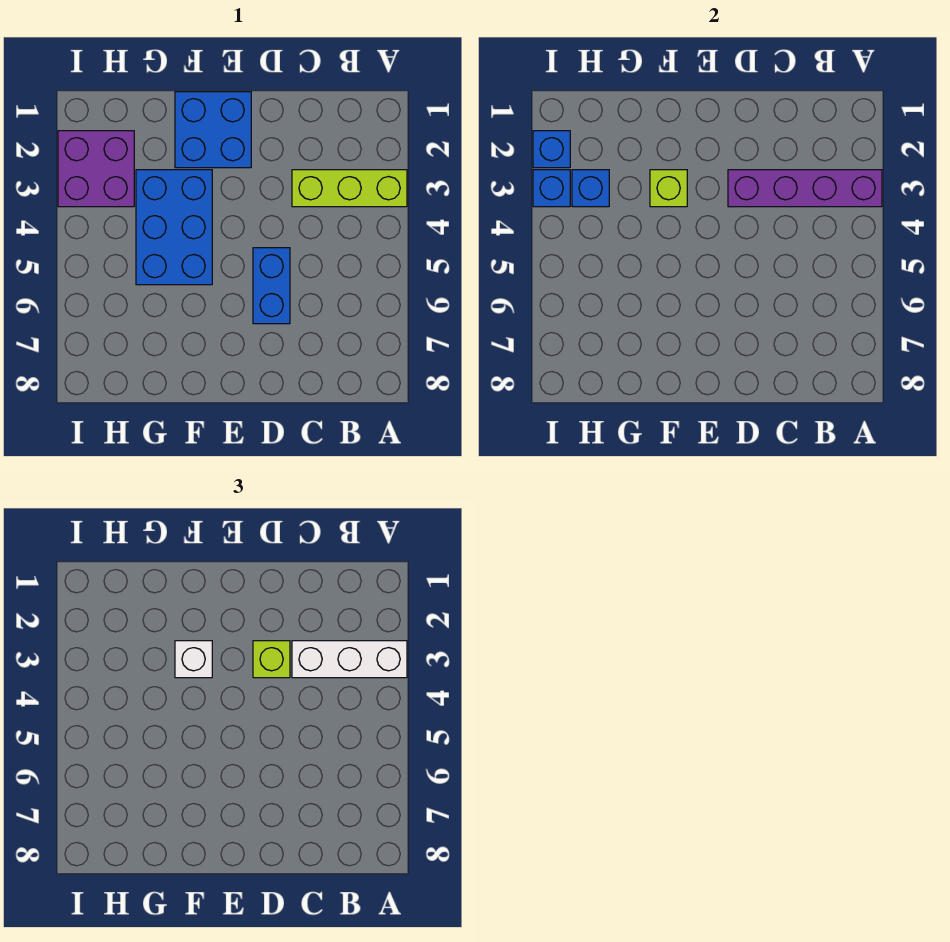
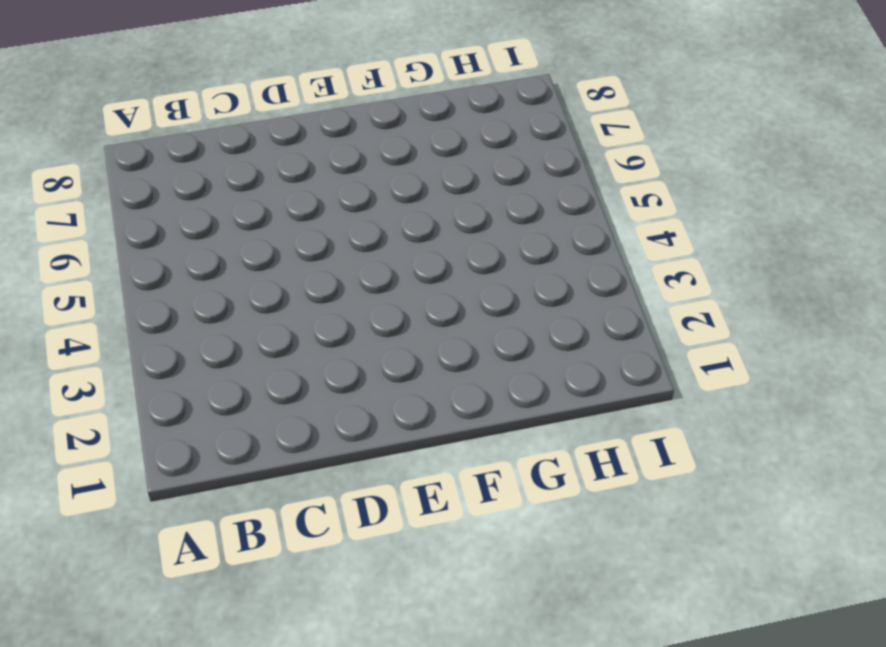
none -> lime 1x3 brick [292,170,407,207]
none -> blue 1x2 brick [253,248,290,324]
none -> blue 2x2 brick [175,92,251,168]

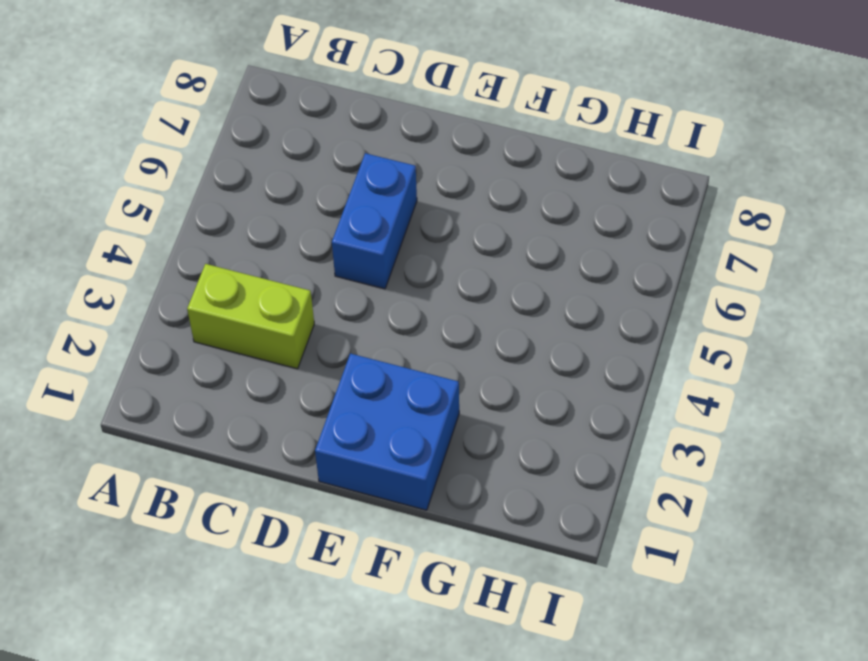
lime 1x2 brick [187,264,314,369] -> lime 1x3 brick [292,170,407,207]
none -> blue 2x3 brick [136,170,212,285]
none -> purple 2x2 brick [58,131,134,207]
none -> purple 1x4 brick [728,170,882,207]

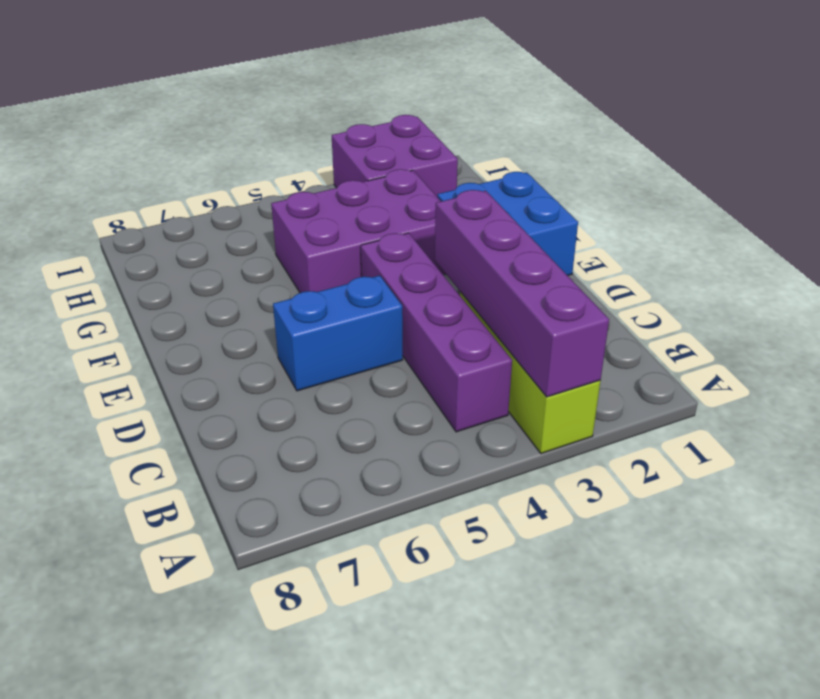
purple 1x4 brick [361,233,512,432] -> none
purple 2x3 brick [271,169,445,293] -> blue 2x3 brick [136,170,212,285]
none -> lime 1x1 brick [650,170,687,207]
none -> blue 1x1 brick [572,170,609,207]
none -> blue 1x1 brick [533,131,570,168]

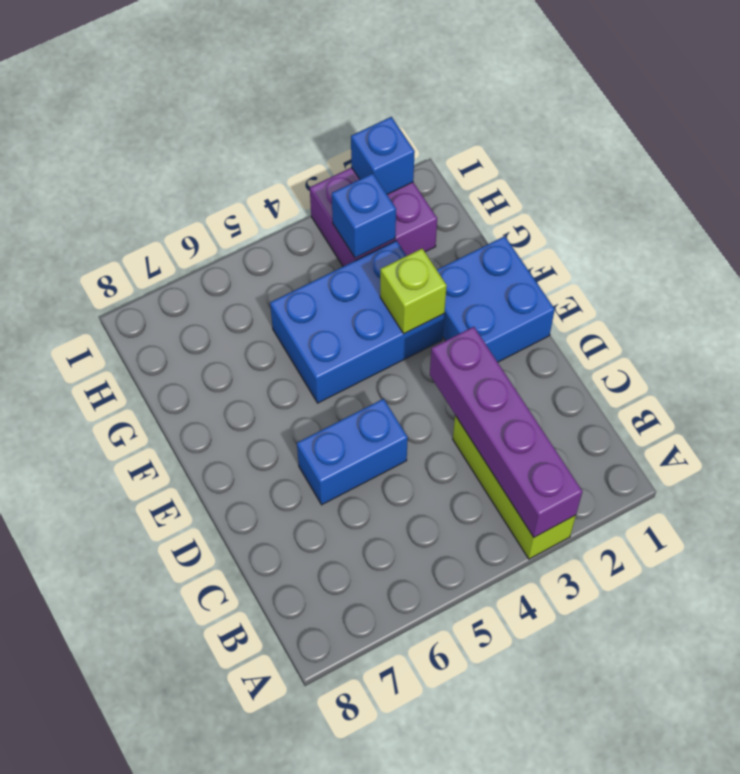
none -> blue 1x1 brick [533,170,570,207]
none -> white 1x3 brick [292,641,407,678]
none -> lime 1x1 brick [253,641,290,678]

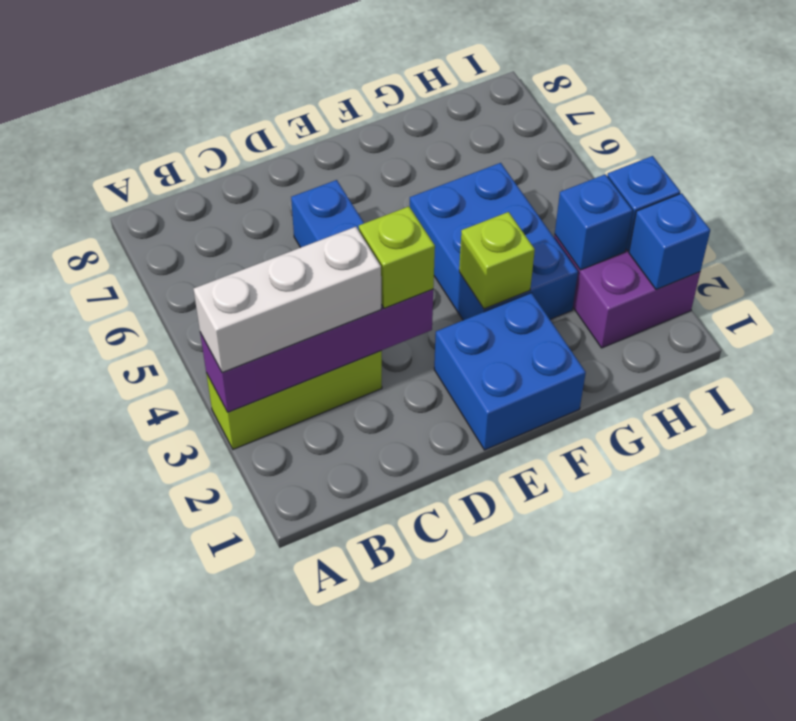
none -> white 1x1 brick [175,641,212,678]

